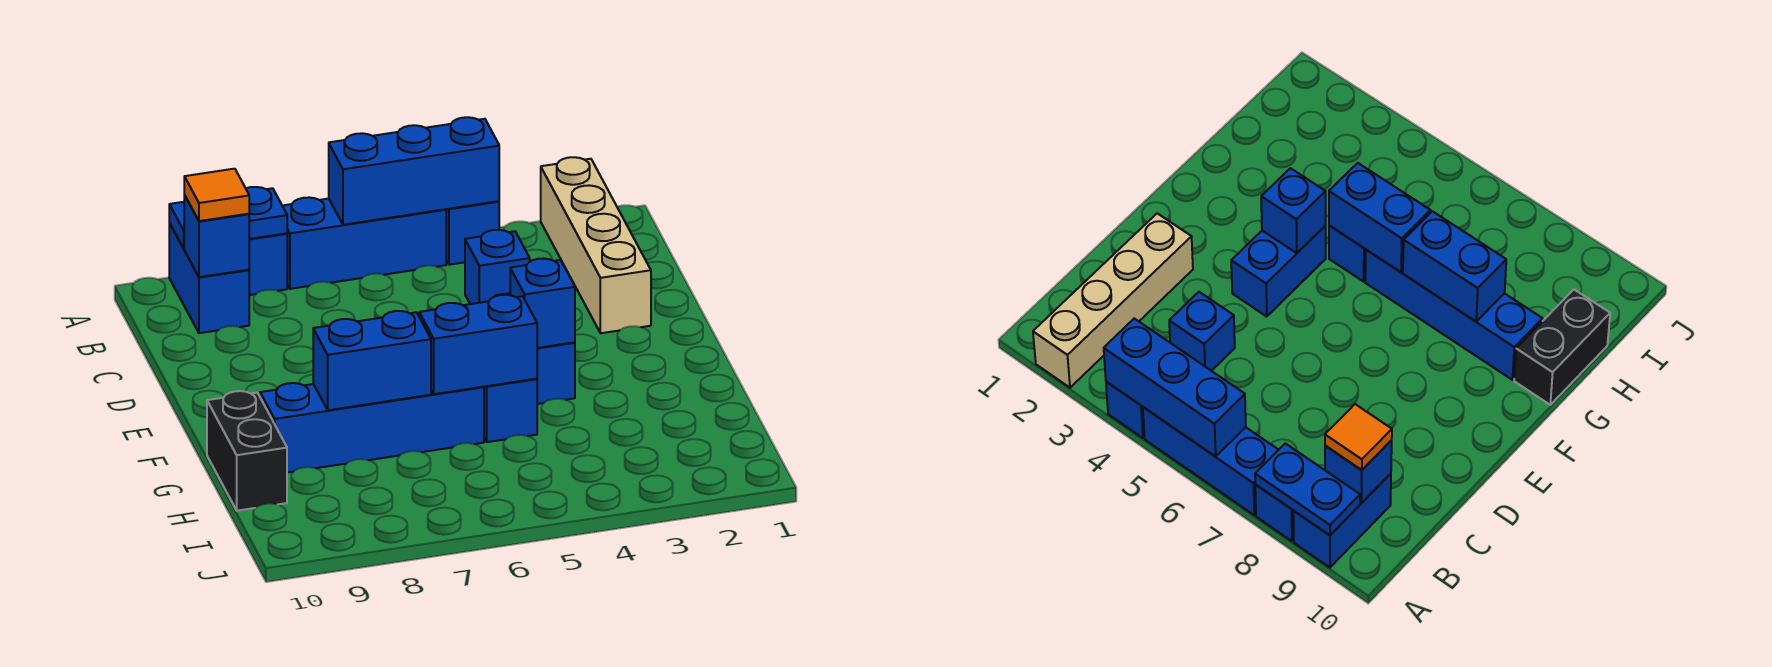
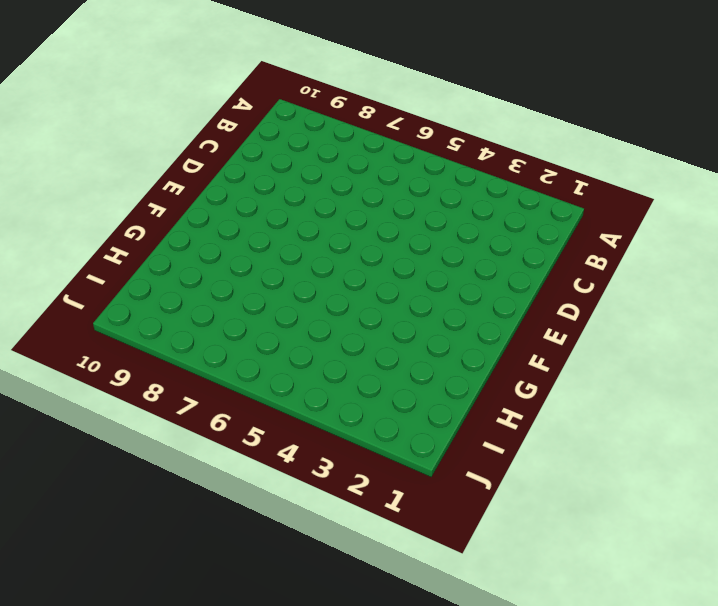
none -> tan 1x4 brick [541,157,651,333]
none -> blue 1x1 brick [446,201,499,265]
none -> blue 1x3 brick [282,198,446,289]

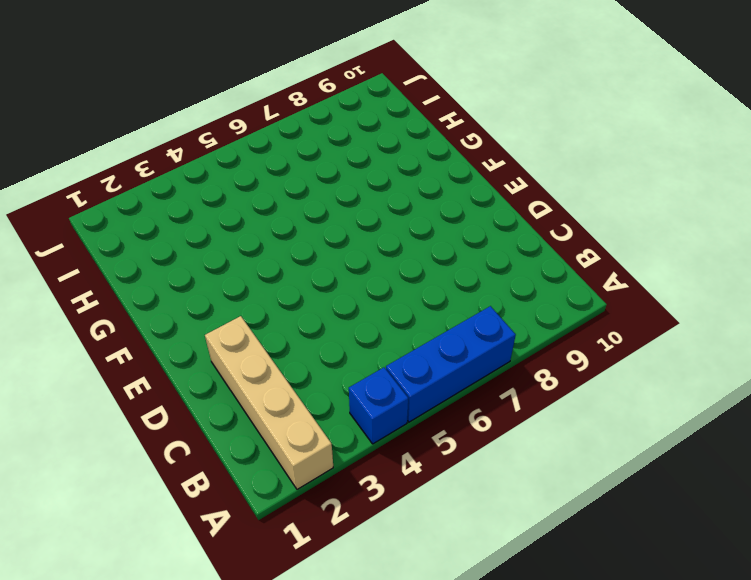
none -> blue 1x1 brick [249,233,287,295]
none -> blue 1x2 brick [169,223,249,333]
none -> blue 1x1 brick [465,230,530,304]

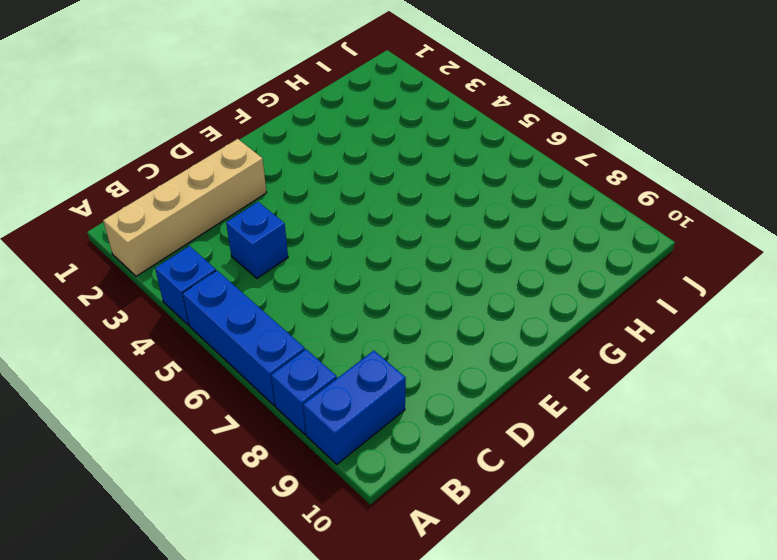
none -> blue 1x2 brick [495,293,575,404]
none -> blue 1x1 brick [484,379,537,442]
none -> blue 1x4 brick [260,383,484,472]

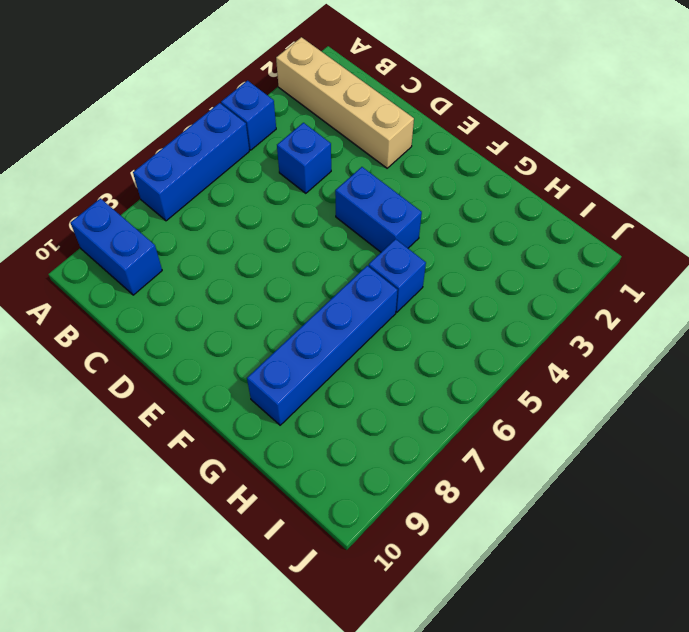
none -> blue 1x1 brick [249,233,287,295]
none -> black 1x2 brick [207,391,287,511]
none -> blue 1x3 brick [329,117,499,225]

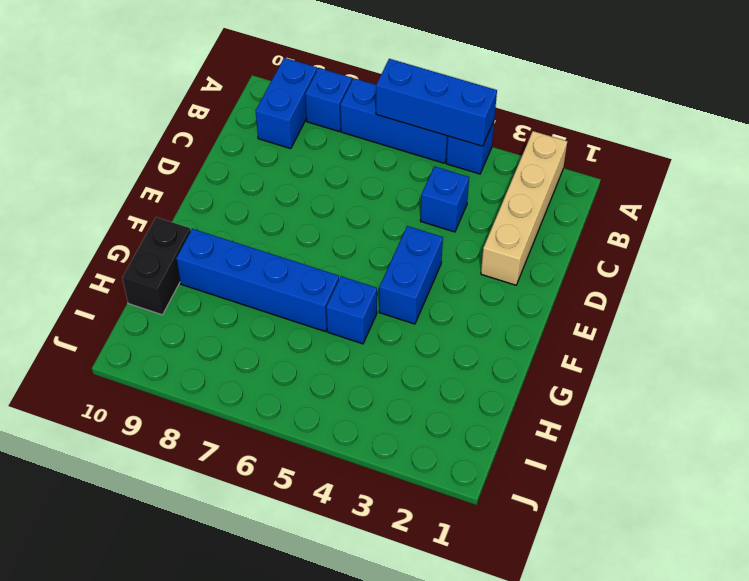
none -> blue 1x2 plate [169,187,287,248]
none -> blue 1x1 brick [184,195,249,277]
none -> blue 1x1 brick [510,259,575,348]

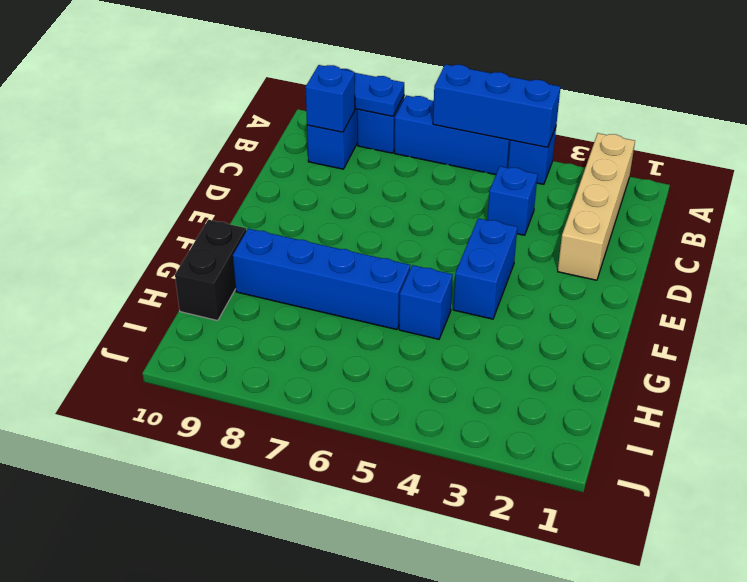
none -> blue 1x1 brick [510,259,575,348]
none -> blue 1x2 brick [419,295,537,394]
none -> blue 1x2 brick [313,311,431,410]

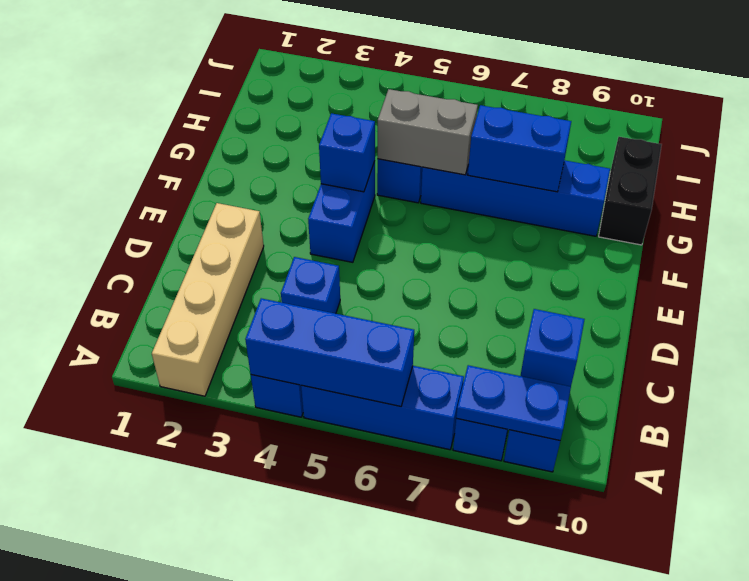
grey 1x2 brick [378,89,478,175] -> blue 1x2 brick [419,295,537,394]
none -> orange 1x1 tile [184,169,249,221]

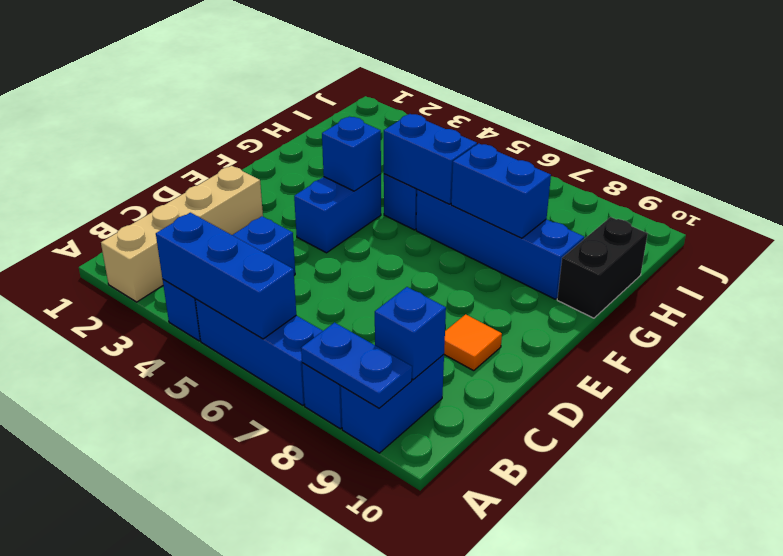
orange 1x1 tile [444,314,502,371] -> orange 1x1 tile moved to [184,169,249,221]

